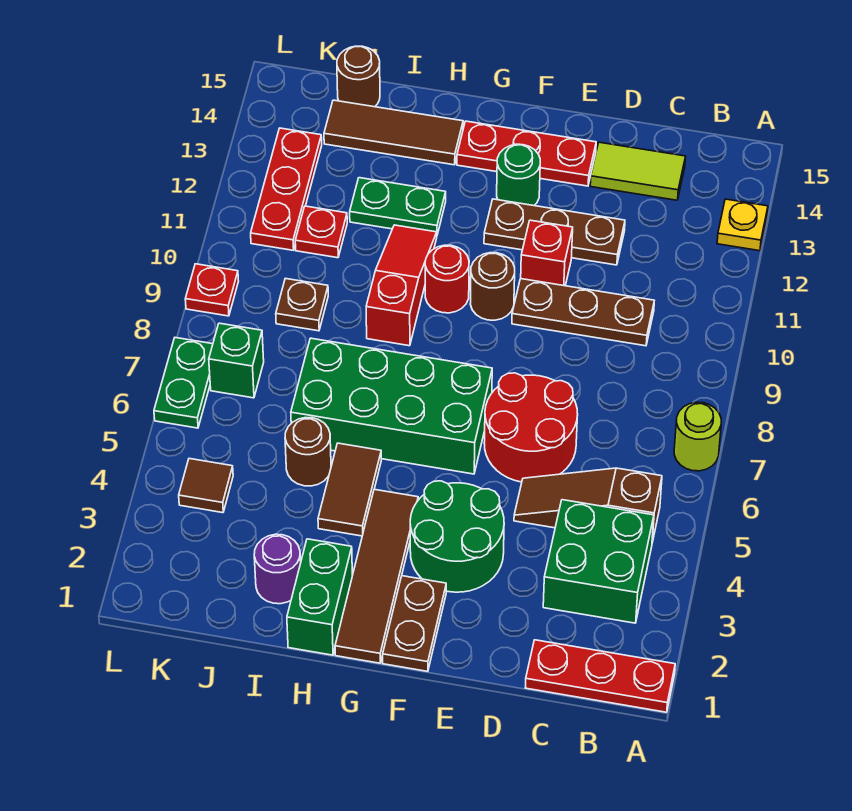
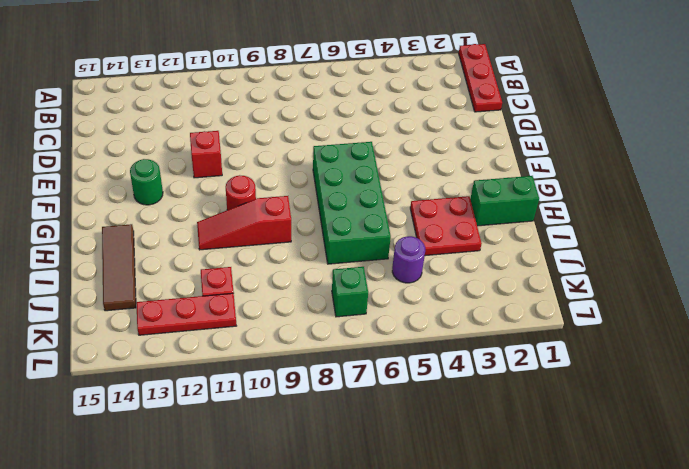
red 2x2 plate [410,196,482,256] -> brown 1x2 tile [318,443,381,536]
purple 1x1 round brick [392,236,425,283] -> purple 1x1 round brick moved to [254,534,301,604]
none -> lime 1x1 round brick [674,402,721,471]
none -> yellow 1x1 plate [717,199,768,251]
none -> green 2x2 brick [543,500,654,623]
none -> brown 1x3 slope [514,468,662,542]

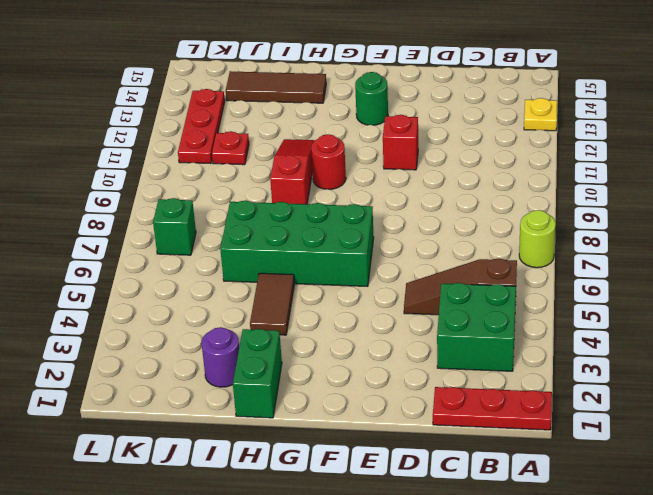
none -> brown 1x3 plate [512,279,654,346]
none -> lime 1x2 tile [590,142,686,200]
none -> red 2x2 round brick [484,373,578,482]
none -> brown 1x3 plate [484,199,625,265]

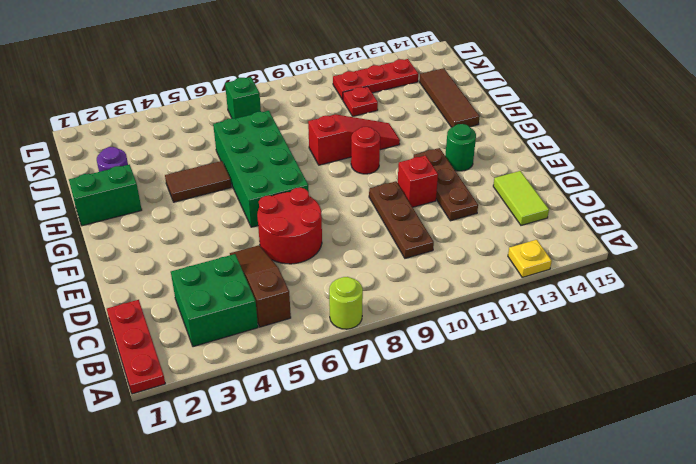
none -> green 2x2 round brick [410,481,504,592]
none -> red 1x3 plate [457,121,596,186]
none -> brown 1x2 plate [383,576,446,671]
none -> brown 1x1 round brick [470,253,515,320]

